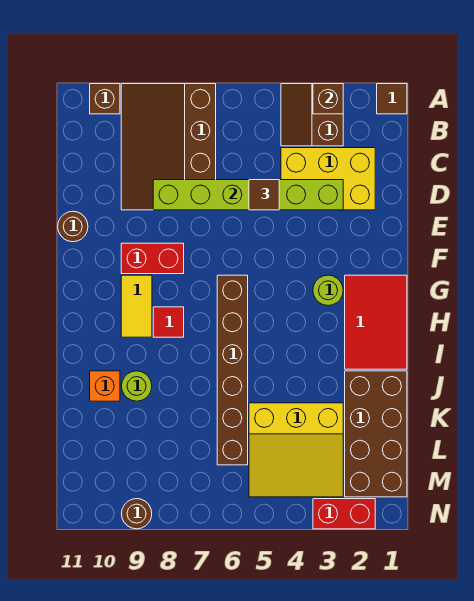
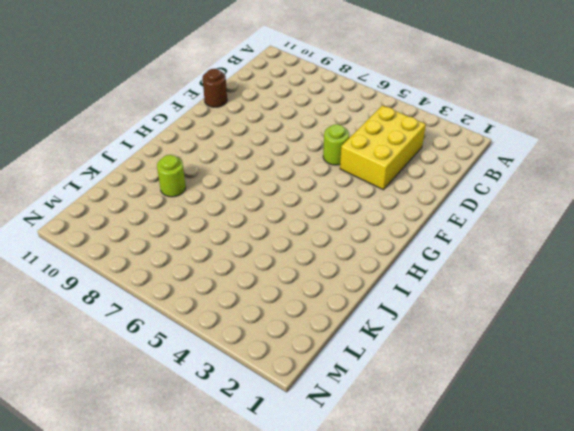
yellow 2x3 brick [340,105,426,190] -> yellow 2x3 brick turned to [281,148,375,210]
lime 1x1 round brick [323,124,349,165] -> lime 1x1 round brick moved to [313,275,343,306]
none -> brown 1x1 tile [377,84,407,114]
none -> brown 2x2 slope [281,84,343,146]
none -> brown 3x4 slope [121,84,216,210]

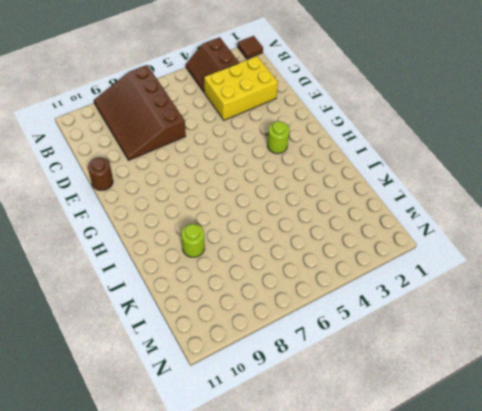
none -> brown 1x1 brick [90,84,120,114]
none -> red 1x2 brick [121,243,184,274]
none -> red 2x3 tile [345,275,407,369]

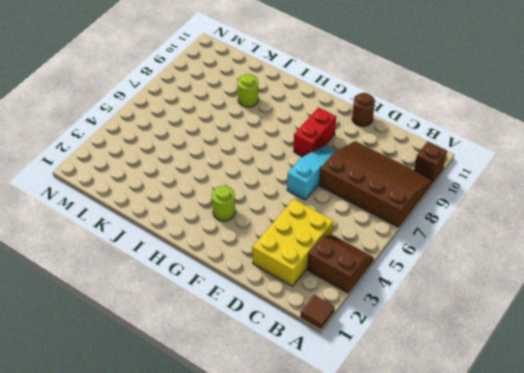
cyan 1x3 slope [287,145,336,200] -> none
none -> red 2x3 tile [345,275,407,369]
none -> brown 1x6 brick [217,275,248,465]
none -> yellow 1x2 tile [121,275,152,337]

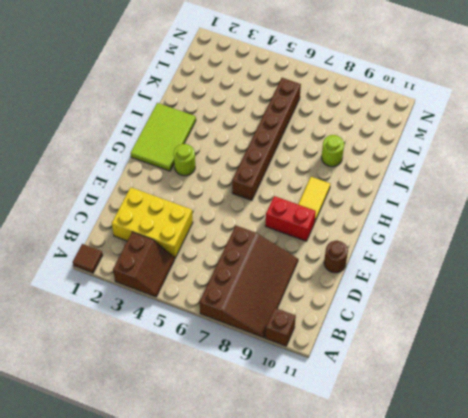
lime 2x3 tile [131,103,196,171] -> red 2x3 tile [345,275,407,369]
none -> red 1x1 tile [153,307,184,337]
none -> brown 2x4 brick [345,371,407,497]
none -> orange 1x1 brick [90,371,120,401]

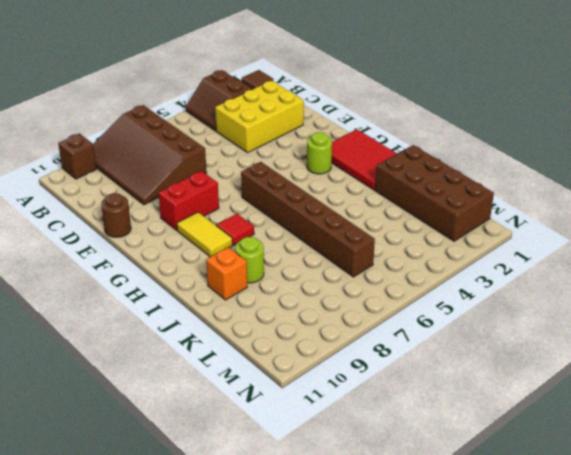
none -> yellow 3x3 slope [249,403,343,497]
none -> red 1x2 brick [313,499,375,529]
none -> brown 1x1 round brick [122,499,152,529]

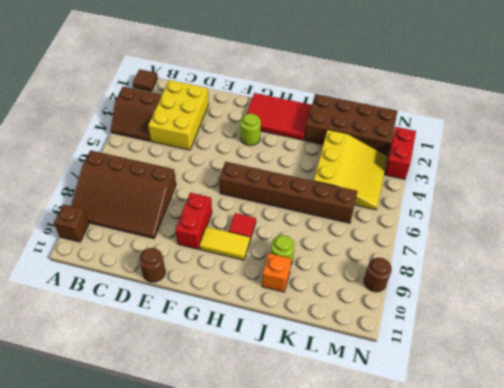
none -> brown 1x1 brick [313,84,343,114]
none -> lime 1x6 brick [153,180,343,210]
none -> brown 1x1 tile [249,180,279,210]

